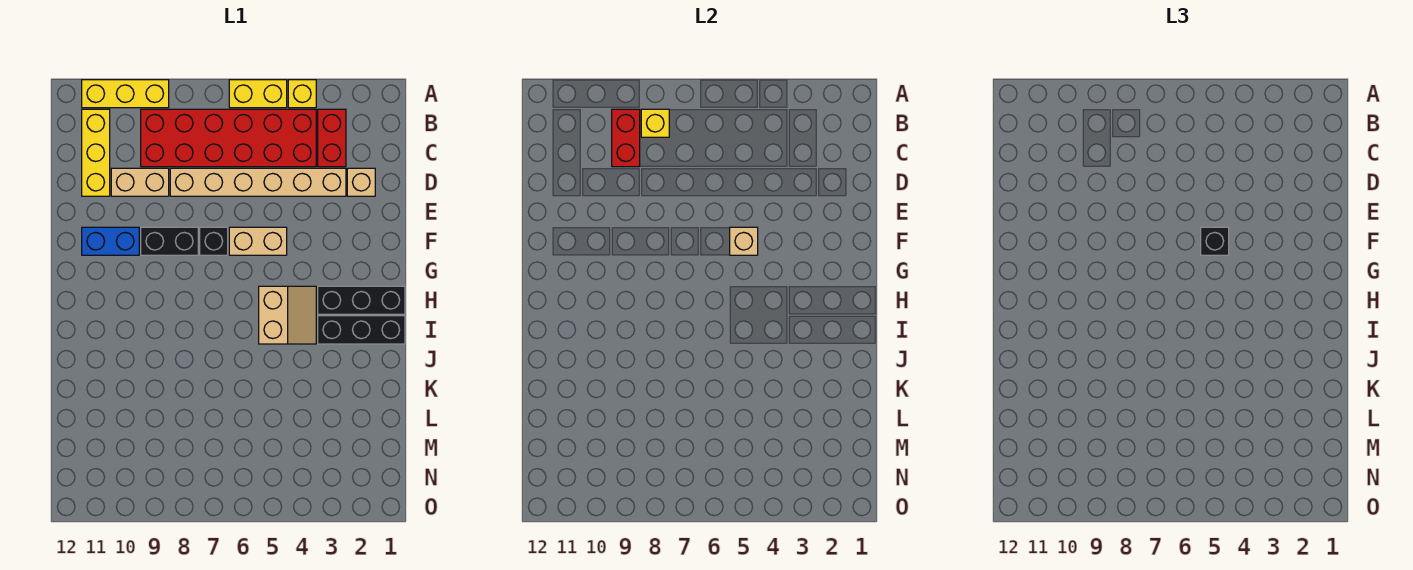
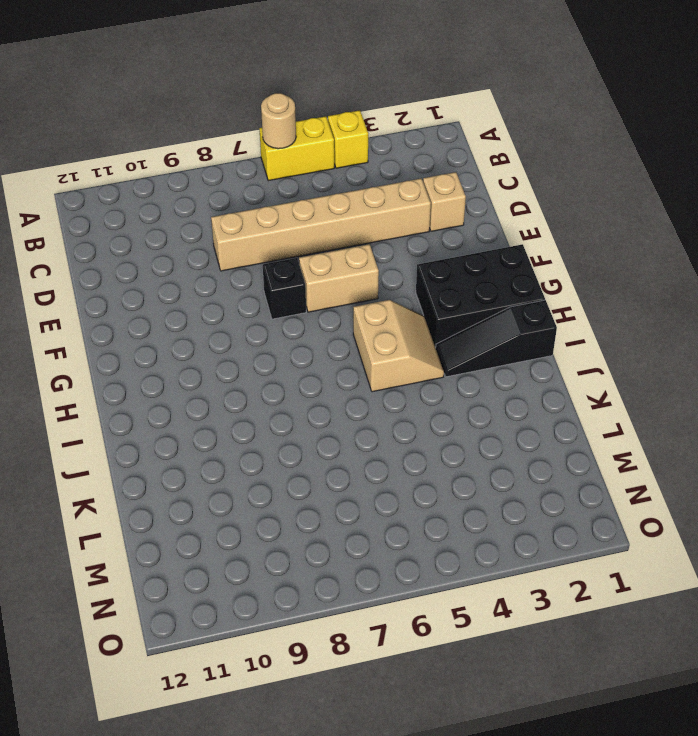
tan 1x1 round brick [261,93,296,149] -> none
black 2x3 brick [416,244,545,347] -> black 1x3 brick [318,286,405,314]
black 1x3 slope [435,300,557,377] -> black 1x3 brick [318,316,405,344]
none -> yellow 1x3 brick [82,80,169,108]
none -> red 1x2 brick [318,109,346,167]
none -> red 2x6 brick [141,109,316,167]

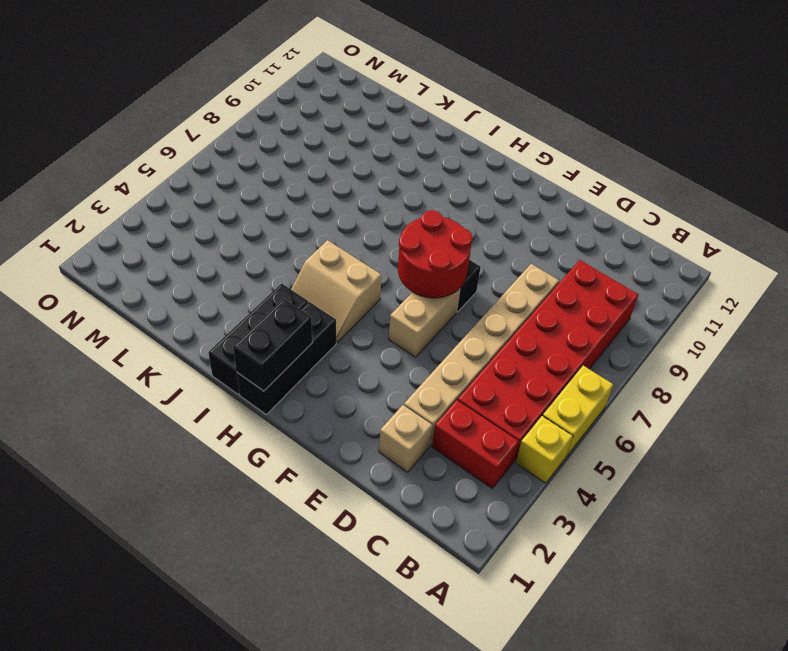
red 2x2 round brick [398,210,473,298] -> none
black 1x2 brick [233,299,312,391] -> black 1x2 brick moved to [141,227,198,255]
none -> yellow 1x3 brick [82,80,169,108]
none -> yellow 1x3 brick [82,109,110,196]
none -> tan 1x2 brick [111,168,169,196]

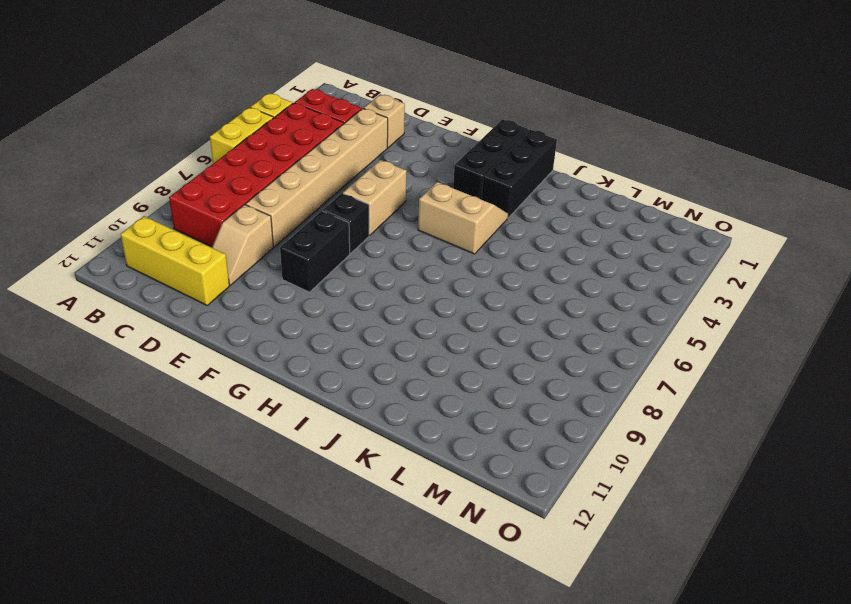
tan 1x2 slope [212,205,273,285] -> tan 1x2 brick [111,168,169,196]
none -> yellow 1x3 brick [82,80,169,108]
none -> blue 1x2 brick [82,227,139,255]
none -> yellow 1x1 brick [641,109,669,137]

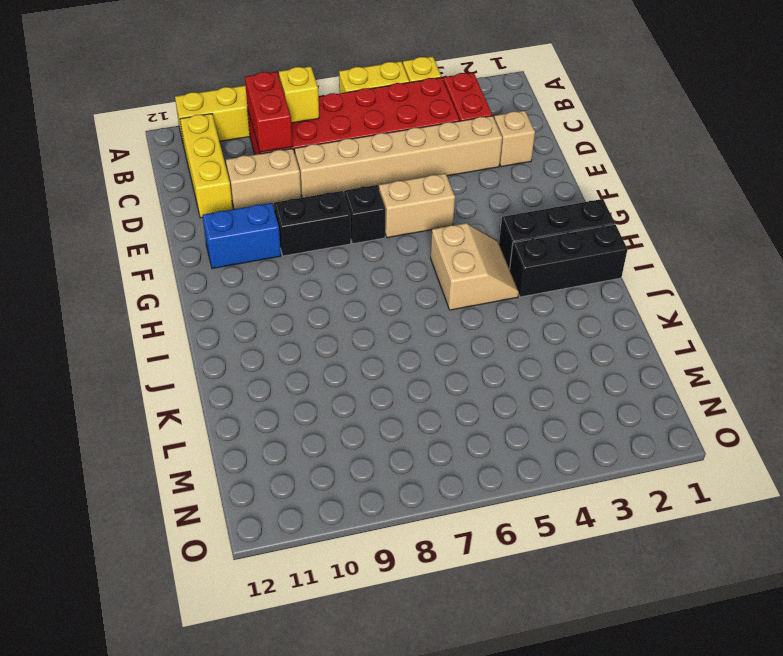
none -> tan 1x1 brick [730,227,758,255]
none -> black 1x1 brick [1201,227,1229,255]

